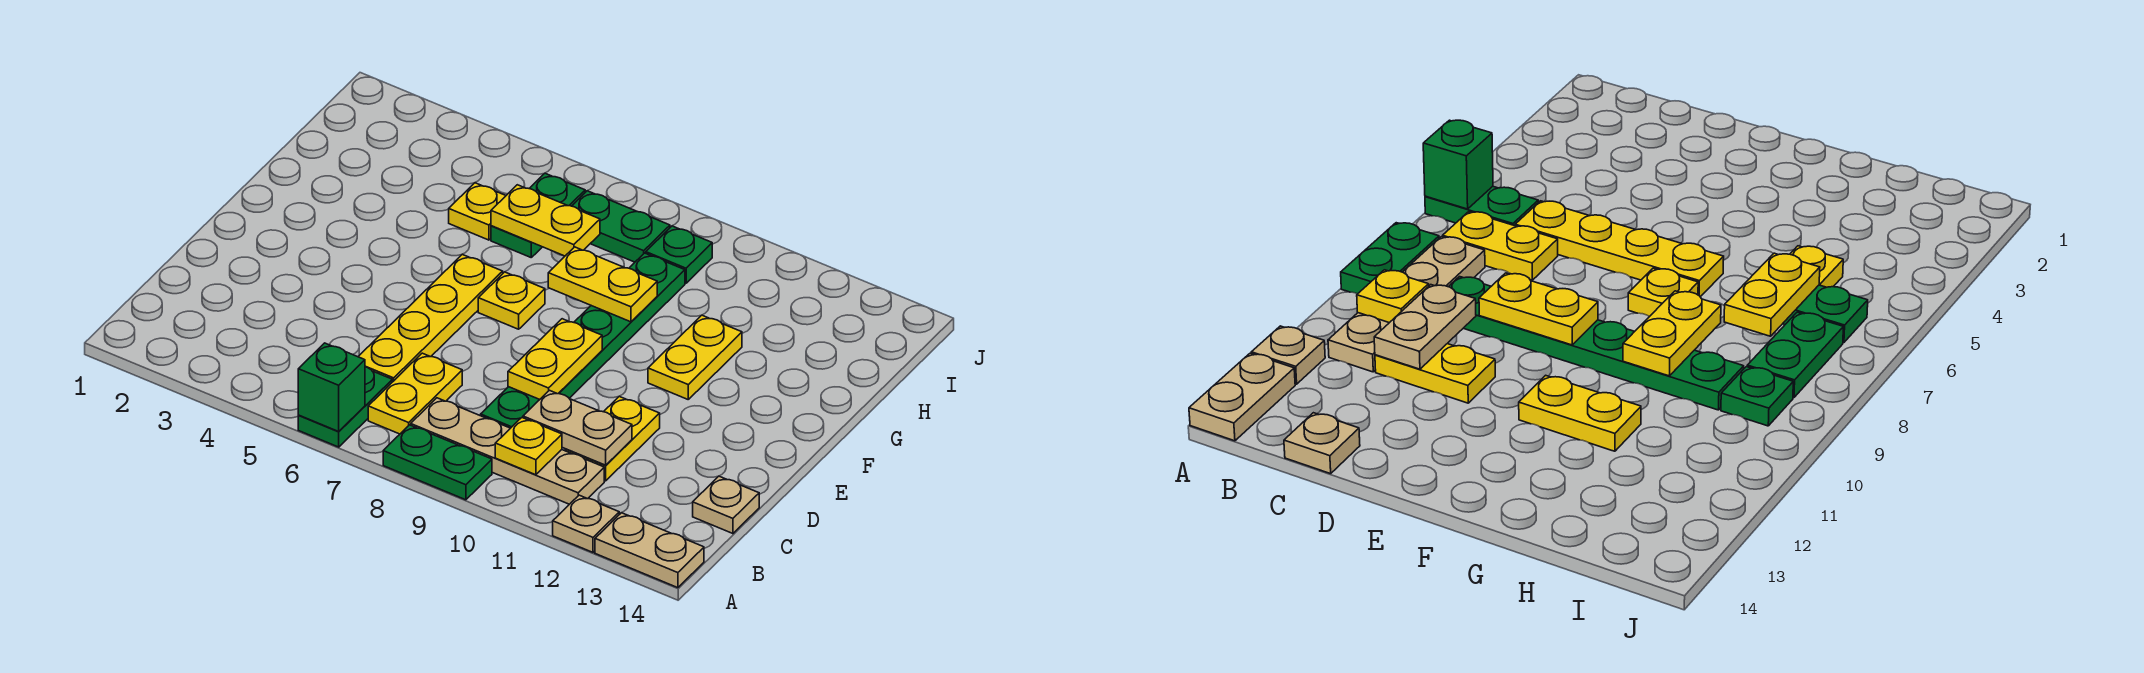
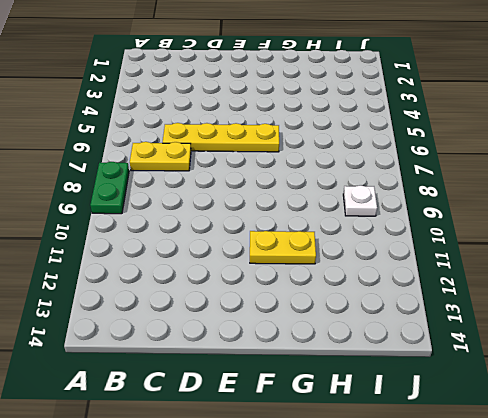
white 1x1 plate [343,185,377,216] -> green 1x1 plate [646,226,712,283]
none -> green 1x2 plate [298,367,392,447]
none -> tan 1x1 plate [553,495,619,552]
none -> tan 1x2 plate [595,513,704,588]

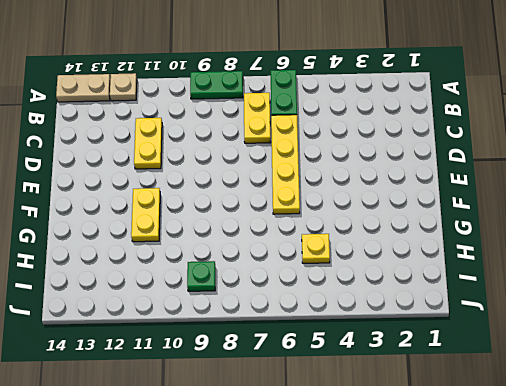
none -> tan 1x4 plate [411,398,604,504]
none -> green 1x6 plate [481,253,685,428]
none -> tan 1x1 plate [693,476,759,534]

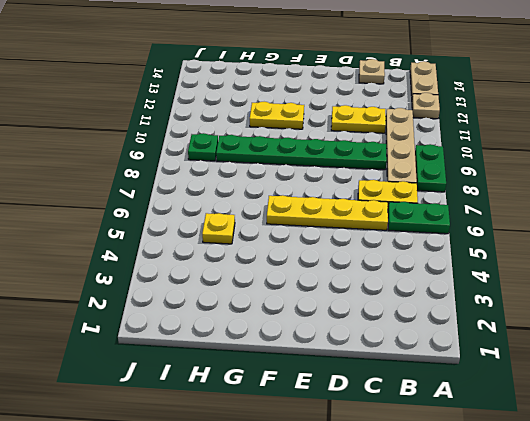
none -> yellow 1x1 plate [478,272,545,329]
none -> green 1x2 plate [491,173,585,257]
none -> green 1x2 plate [572,191,670,262]

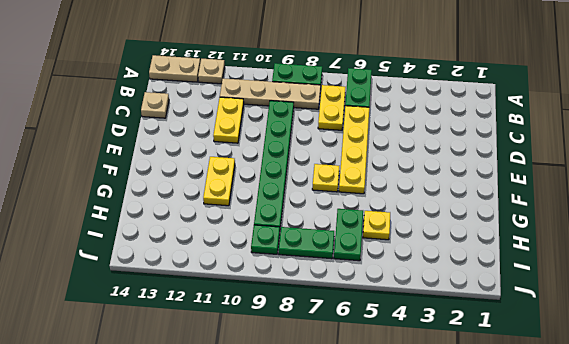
none -> green 1x1 brick [298,343,365,431]
none -> yellow 1x1 plate [495,418,562,475]
none -> tan 1x2 plate [523,390,632,465]

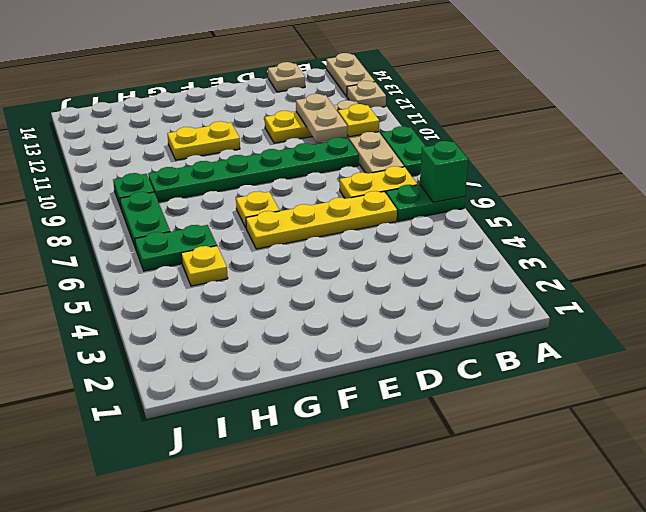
none -> yellow 1x2 plate [508,319,602,399]
none -> yellow 1x2 plate [548,247,657,322]
none -> yellow 1x2 plate [491,185,600,256]

